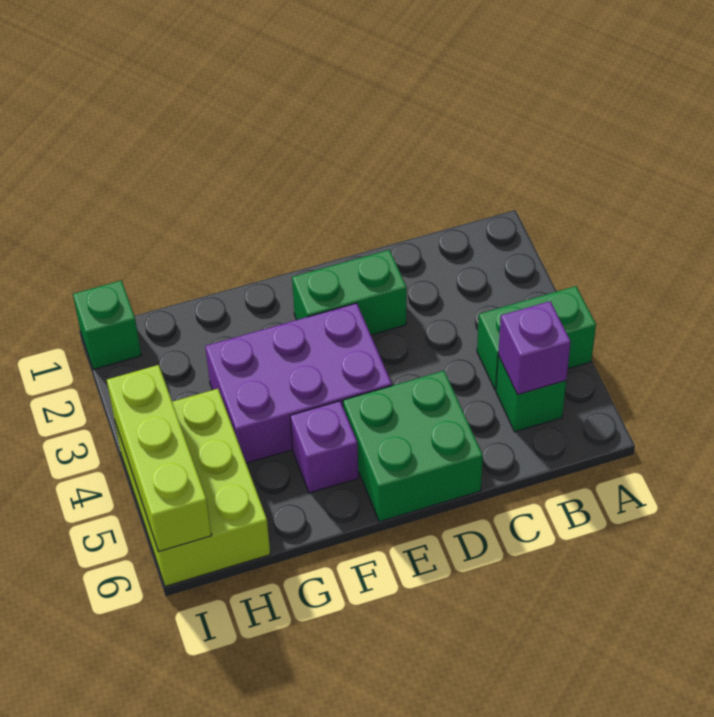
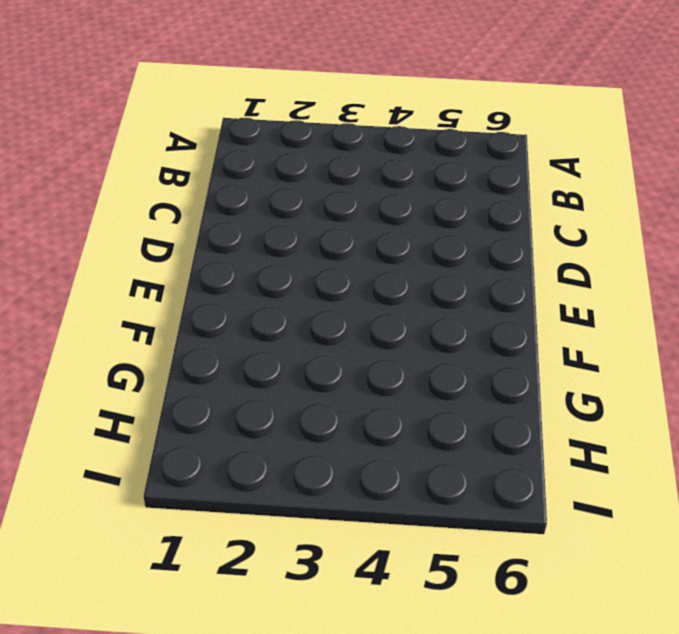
none -> green 1x2 brick [477,286,596,390]
none -> green 1x1 brick [496,356,566,432]

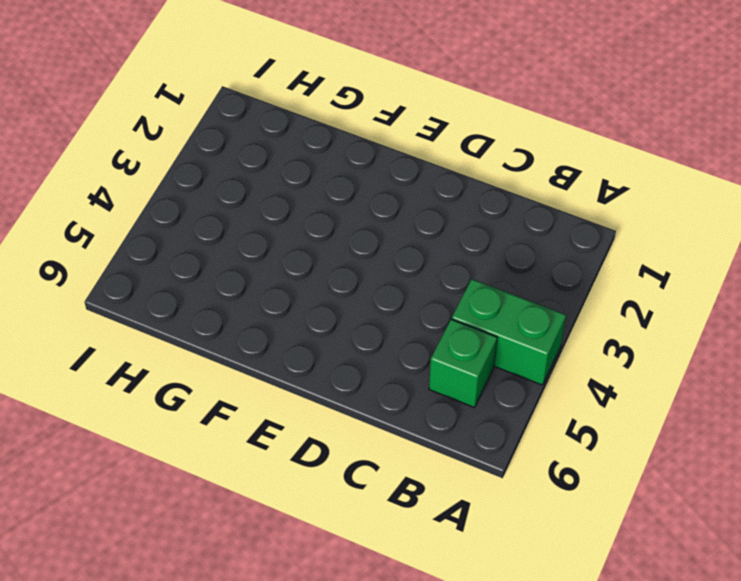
none -> green 1x2 brick [292,250,407,335]
none -> green 2x2 brick [343,371,483,522]

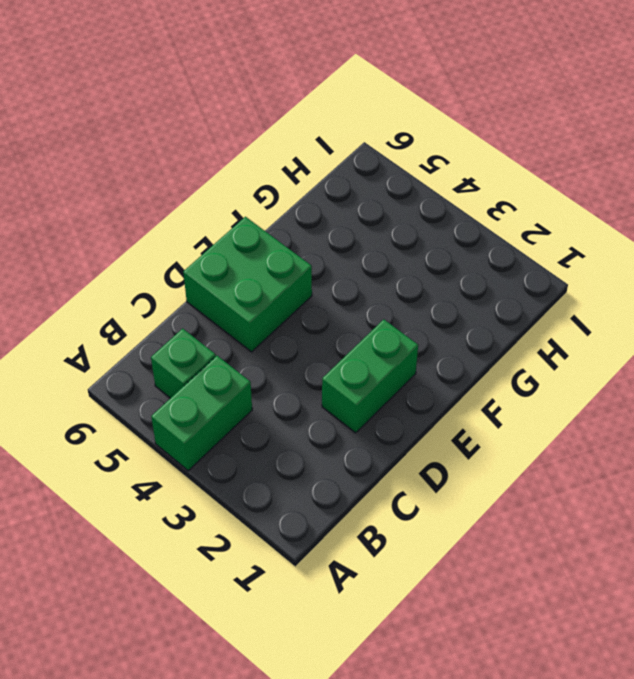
none -> purple 2x3 brick [205,303,392,463]
none -> purple 1x1 brick [290,401,359,493]

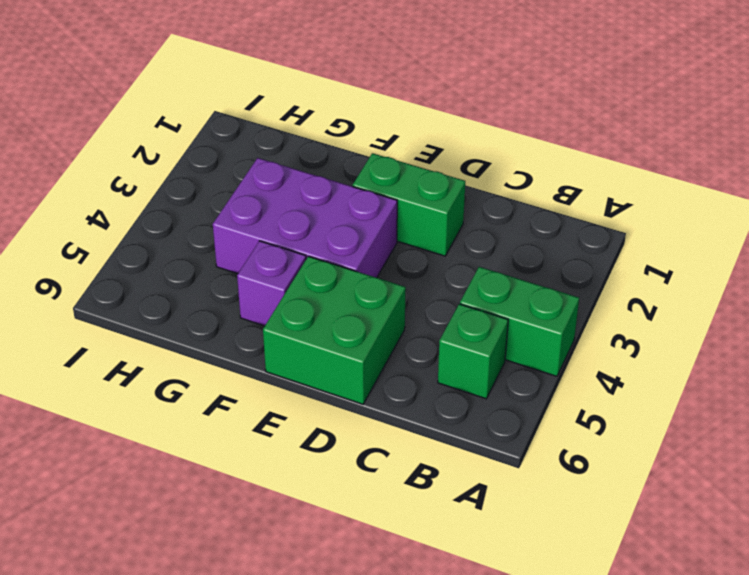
none -> lime 2x3 brick [115,389,270,586]
none -> green 1x1 brick [73,281,141,369]

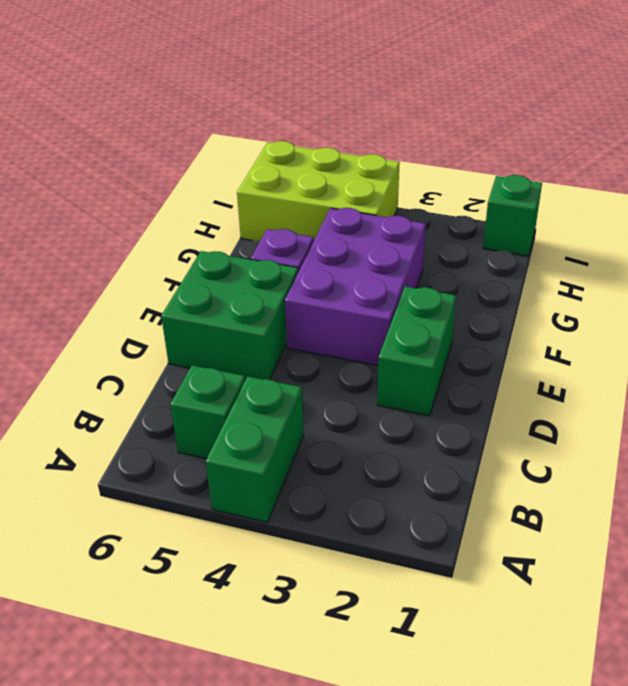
none -> purple 1x1 brick [498,301,571,395]
none -> lime 1x3 brick [107,365,212,552]

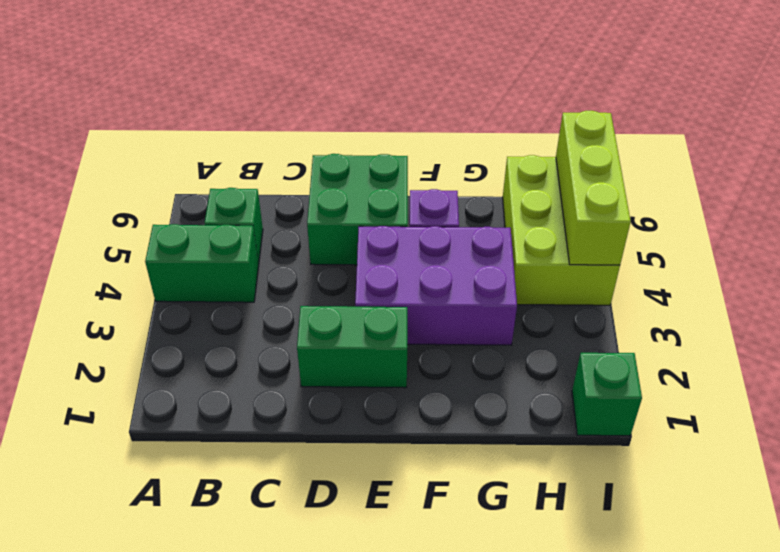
none -> purple 1x1 brick [498,301,571,395]

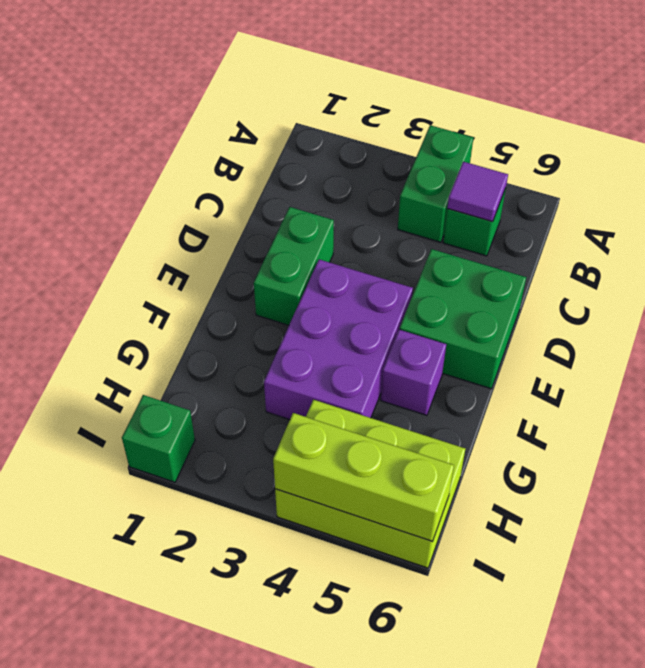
purple 1x1 tile [447,162,508,222] -> purple 1x1 brick [498,301,571,395]

